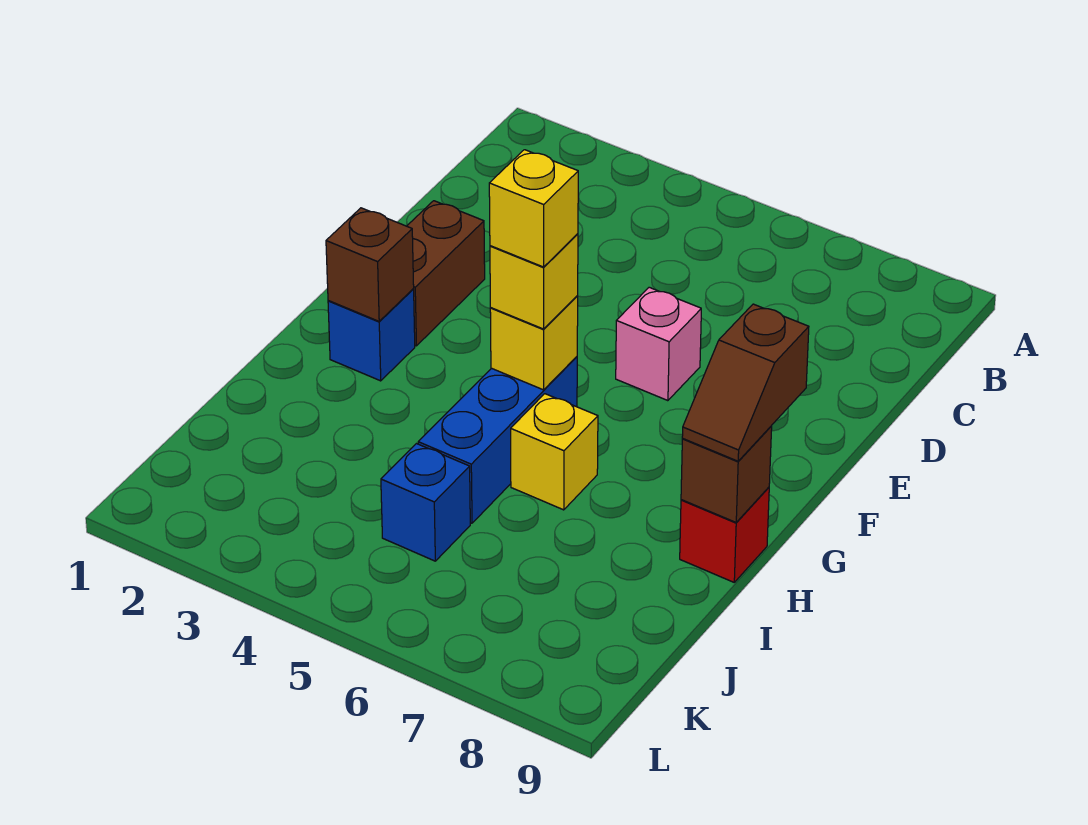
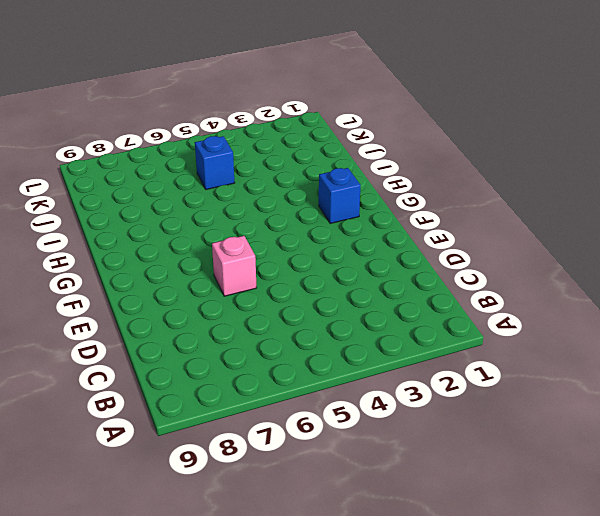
none -> brown 1x2 brick [407,201,485,346]
none -> blue 1x3 brick [418,357,577,523]
none -> yellow 1x1 brick [511,394,598,510]

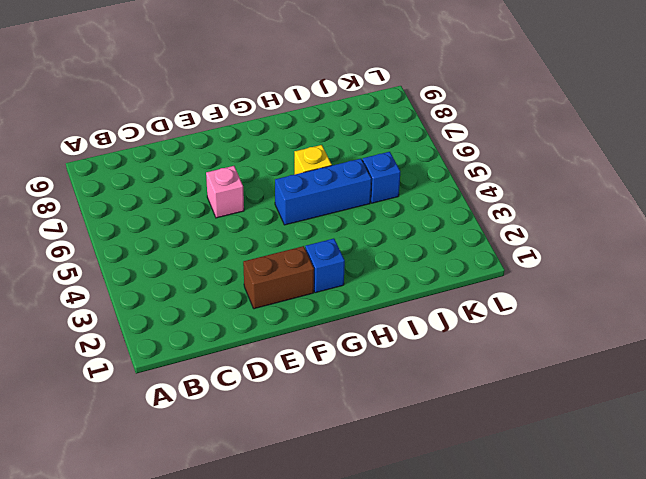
none -> red 1x1 brick [680,487,769,582]
none -> brown 1x1 brick [326,208,414,321]
none -> yellow 1x1 brick [490,296,578,390]

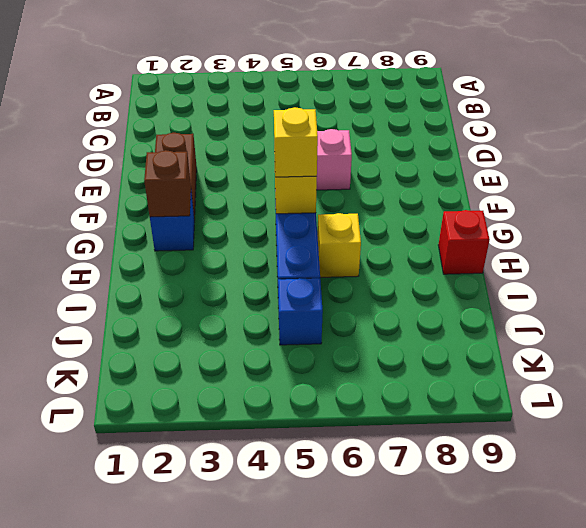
none -> brown 1x1 brick [681,426,772,522]
none -> brown 1x2 slope [682,304,809,461]
none -> yellow 1x1 brick [489,150,578,267]

